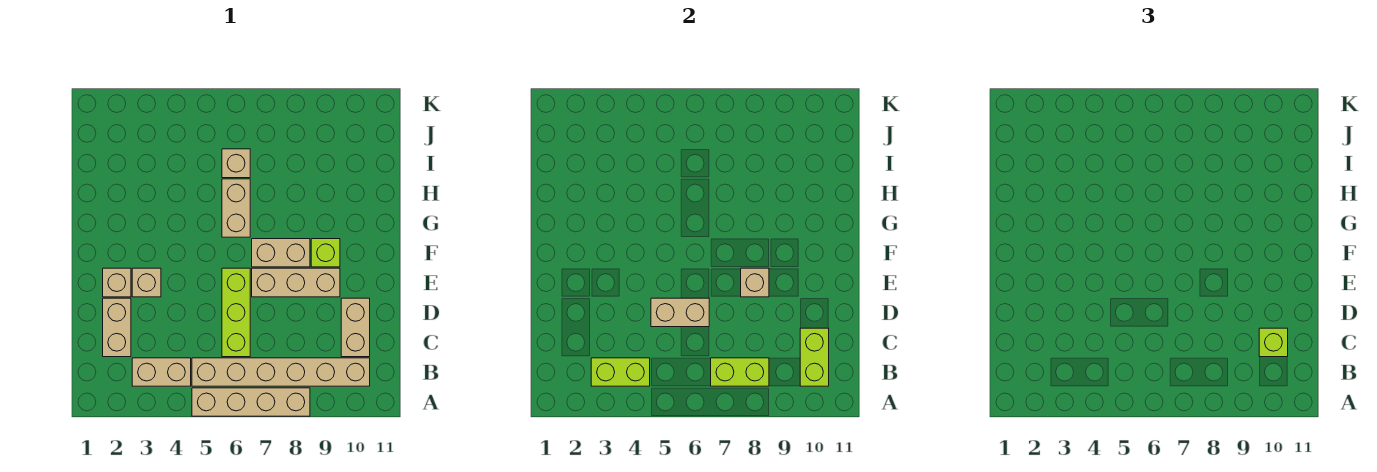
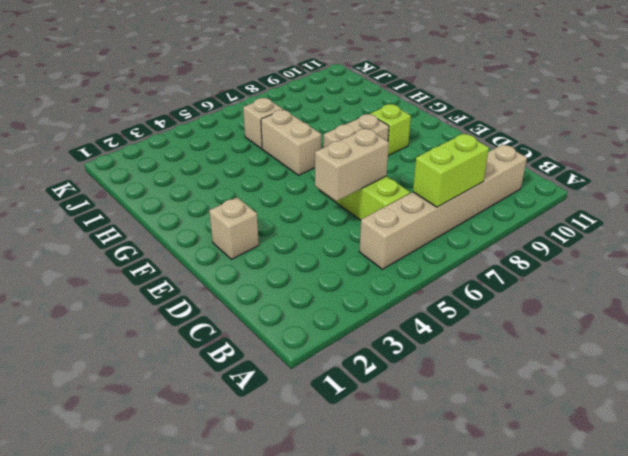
none -> tan 1x4 brick [192,388,310,416]
none -> tan 1x2 brick [132,358,191,386]
none -> tan 1x2 brick [103,298,131,357]

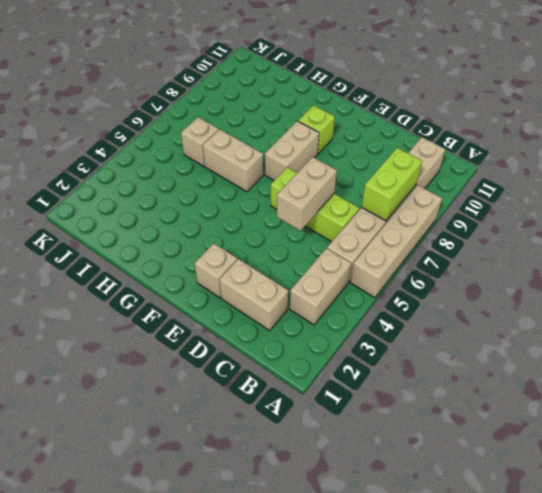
none -> tan 1x2 brick [341,298,370,357]
none -> tan 1x1 brick [132,268,161,297]
none -> tan 1x3 brick [252,268,340,297]

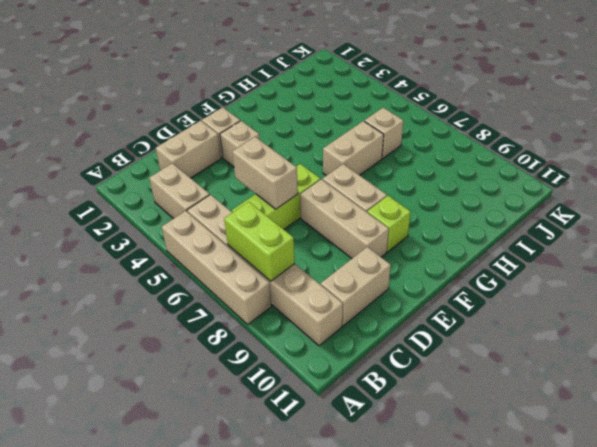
none -> lime 1x2 brick [591,358,650,386]
none -> lime 1x2 brick [800,328,829,386]
none -> tan 1x1 brick [741,268,769,297]

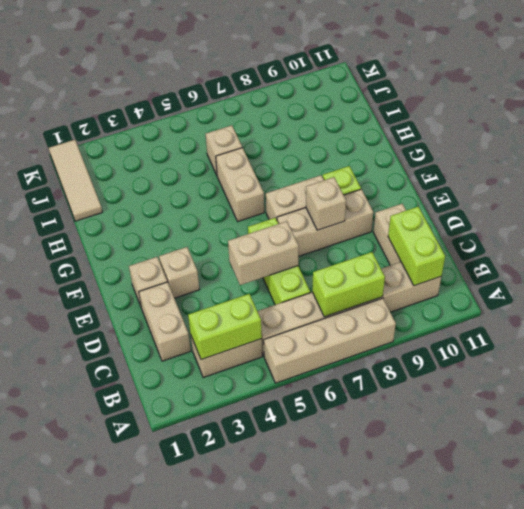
tan 1x3 tile [49,140,102,221] -> none
none -> lime 1x1 brick [1259,328,1288,357]

